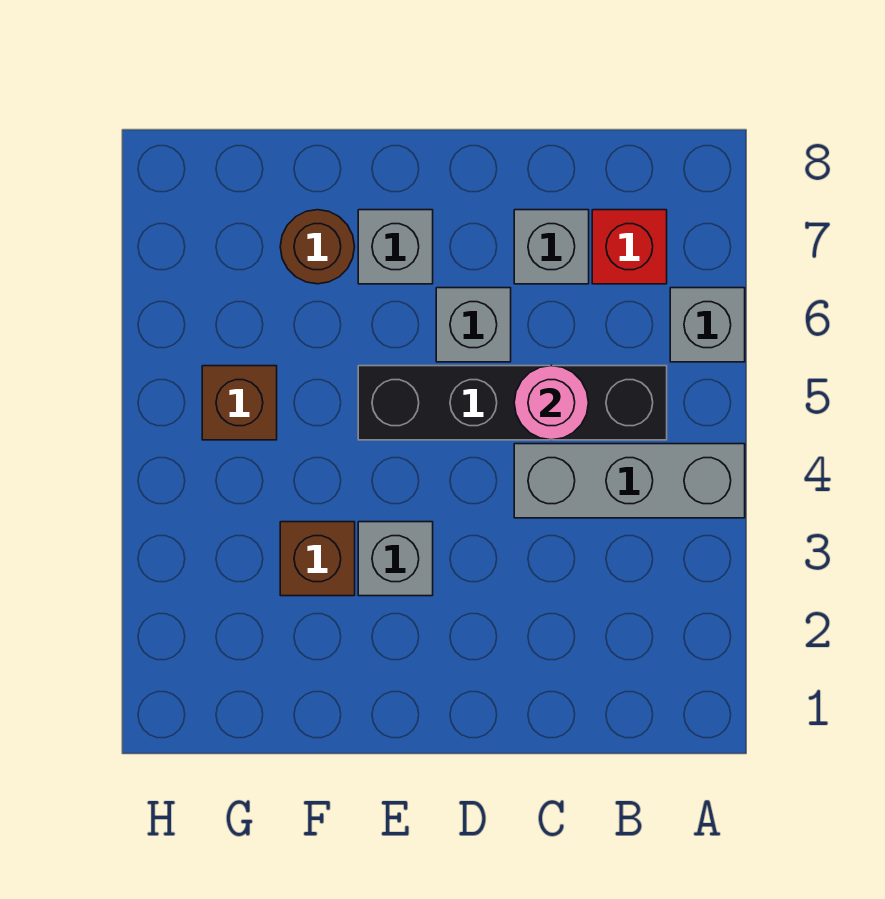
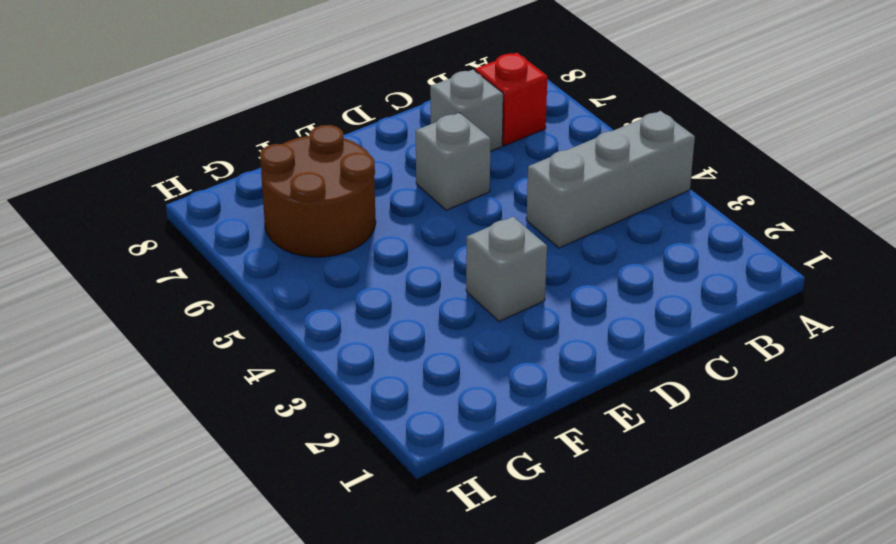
brown 2x2 round brick [260,125,376,257] -> brown 1x1 round brick [280,210,355,284]
none -> grey 1x1 brick [670,288,745,362]
none -> black 1x4 brick [358,366,667,440]
none -> grey 1x1 brick [358,210,433,284]

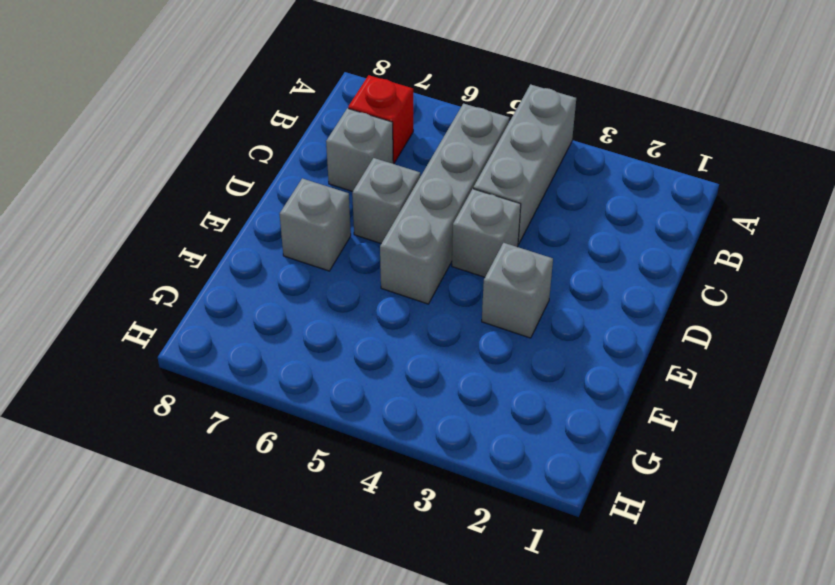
grey 1x4 brick [380,104,509,304] -> black 1x4 brick [358,366,667,440]
grey 1x1 brick [452,189,521,277] -> grey 1x1 brick moved to [670,288,745,362]
none -> brown 1x1 brick [280,522,355,596]
none -> brown 1x1 round brick [280,210,355,284]
none -> brown 1x1 brick [202,366,277,440]

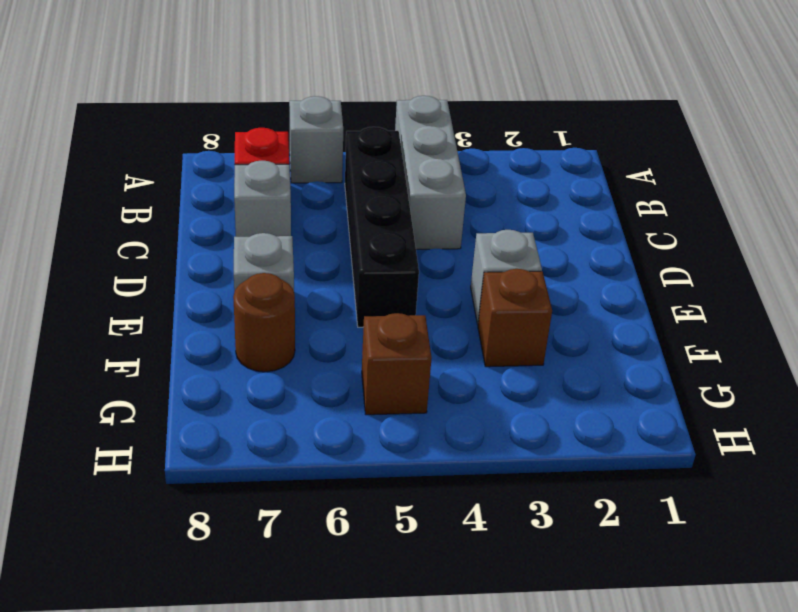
none -> grey 1x1 brick [436,288,511,362]
none -> pink 1x1 round brick [514,366,588,440]

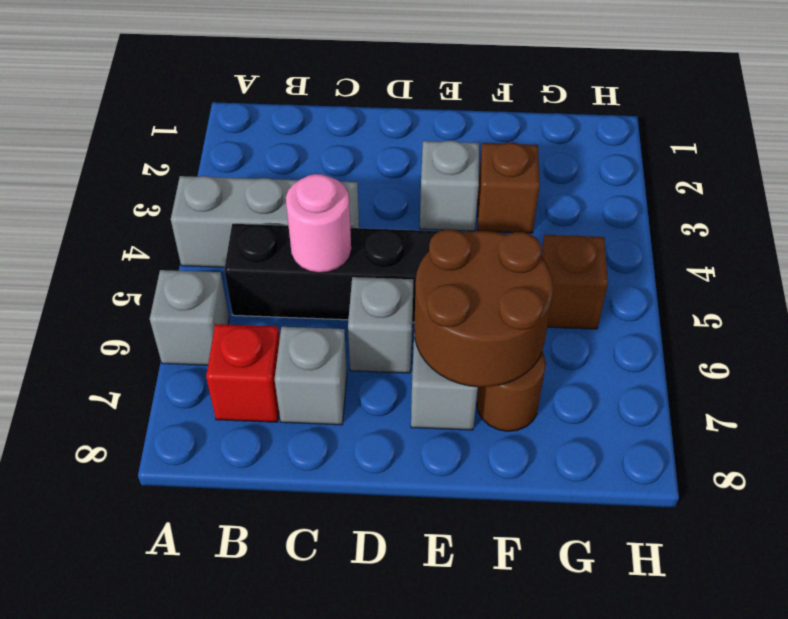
brown 2x2 round brick [414,229,554,387] -> none

